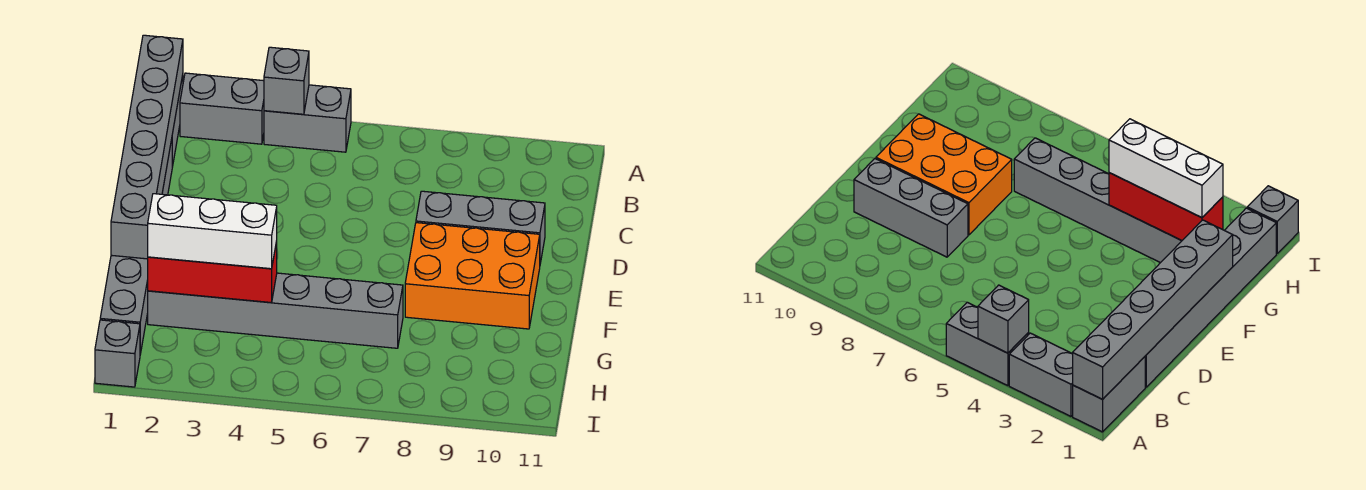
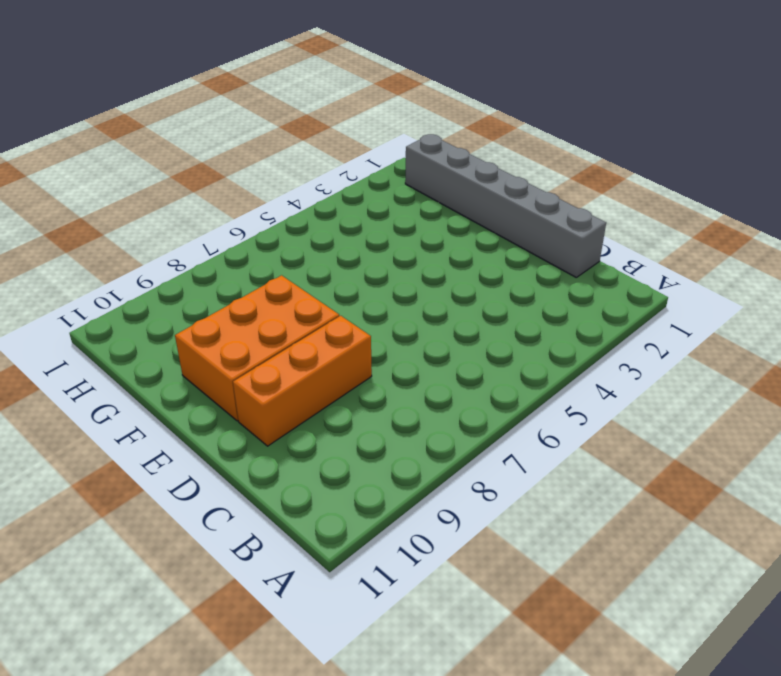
orange 1x3 brick [233,316,372,446] -> grey 1x3 brick [416,191,545,263]
none -> grey 1x2 brick [1073,357,1145,432]
none -> grey 1x2 brick [180,73,264,144]
none -> grey 1x2 brick [264,85,351,152]

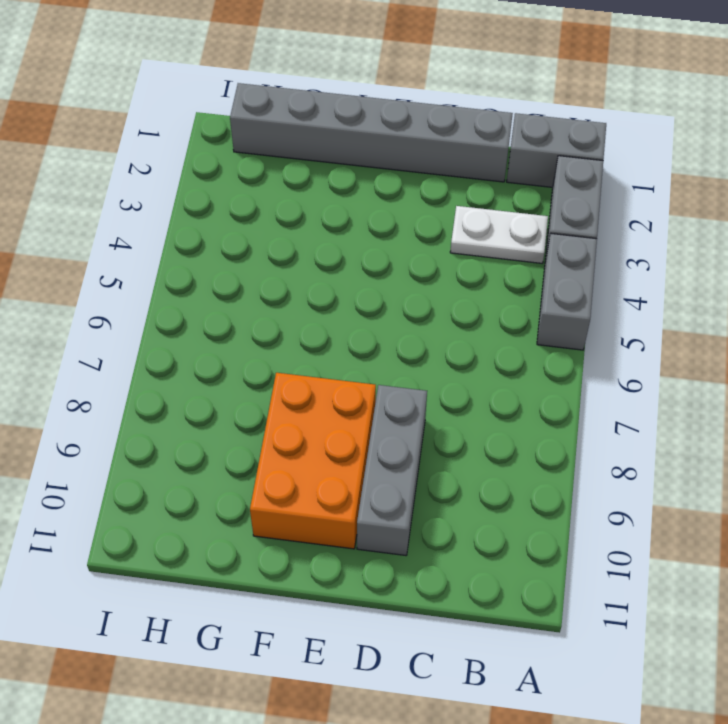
white 1x2 plate [450,206,548,263] -> none
none -> grey 1x6 brick [148,273,403,348]
none -> grey 1x1 brick [95,320,140,387]
none -> grey 1x6 brick [111,35,183,259]

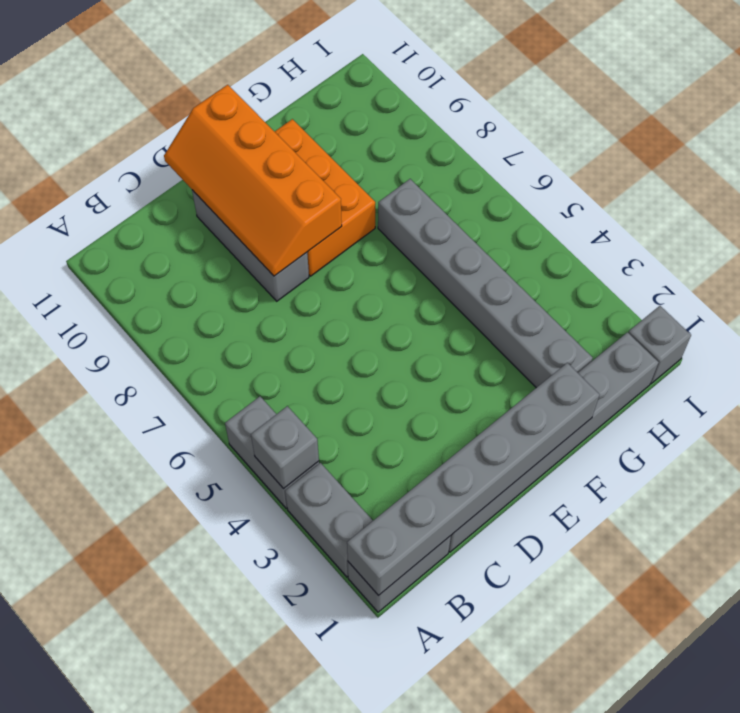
orange 2x4 slope [164,85,342,276] -> none
none -> red 1x3 brick [148,241,277,302]
none -> white 1x3 brick [148,194,277,269]

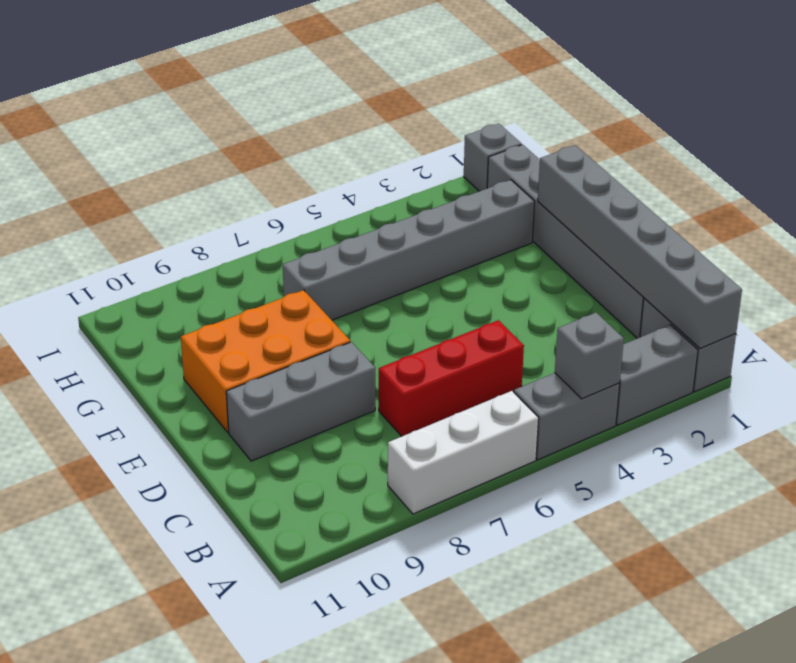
white 1x3 brick [388,391,539,514] -> white 1x3 brick moved to [148,194,277,269]
red 1x3 brick [379,320,524,436] -> red 1x3 brick moved to [148,241,277,302]

